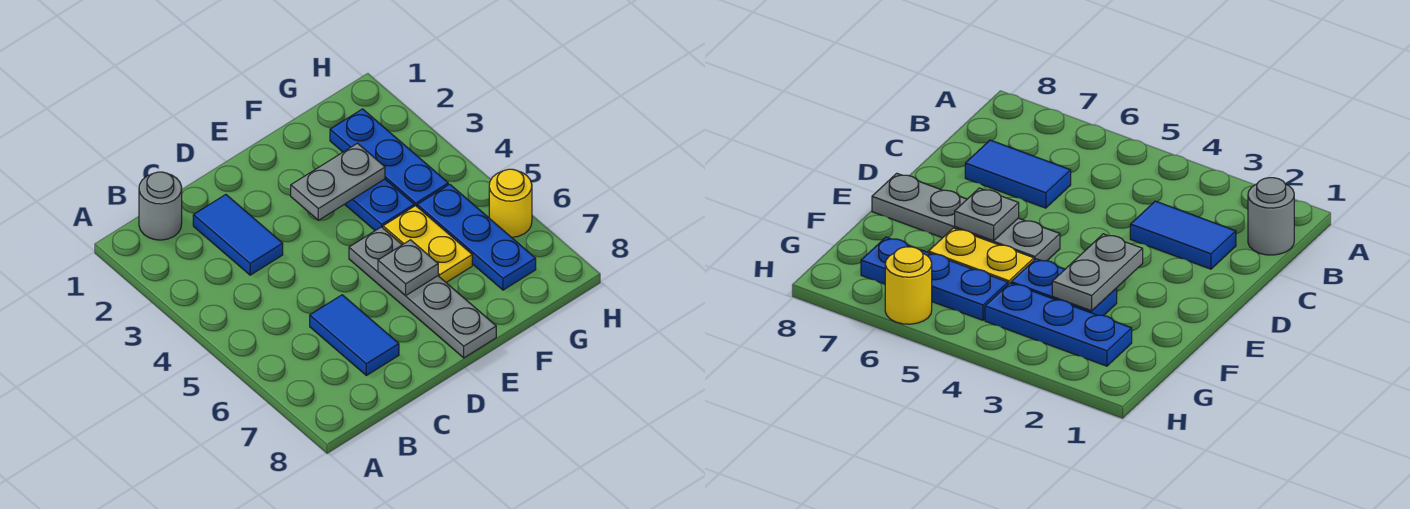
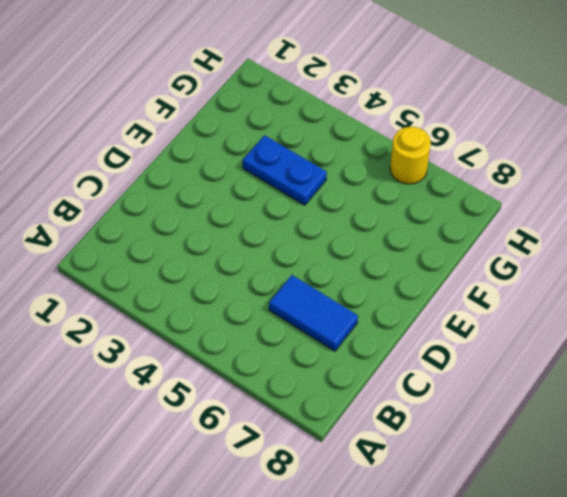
none -> grey 1x1 round brick [139,172,182,240]
none -> blue 1x2 tile [193,195,283,275]

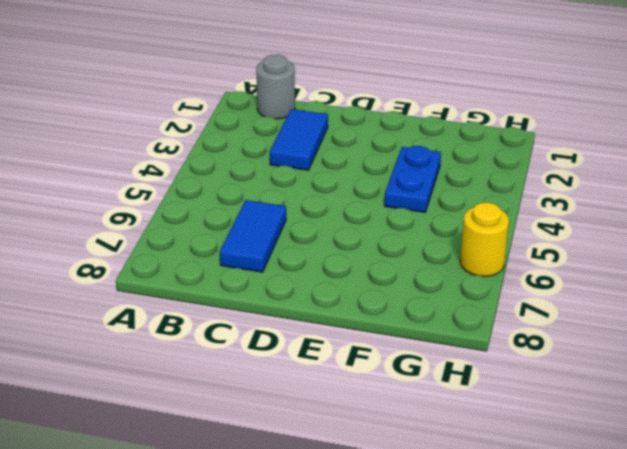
none -> grey 1x4 plate [349,227,496,358]
none -> yellow 1x2 plate [383,206,472,282]

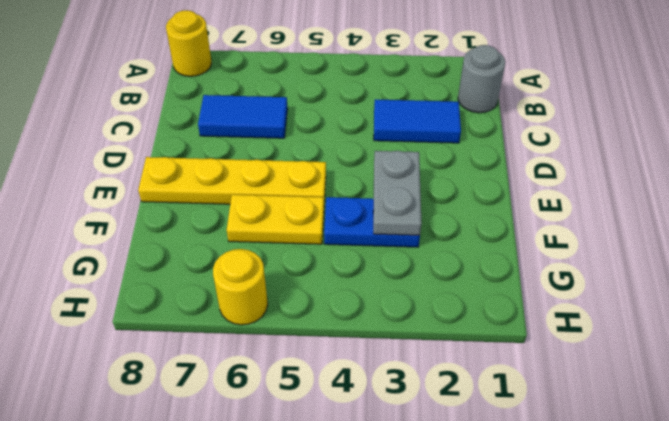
yellow 1x1 round brick [166,10,212,76] -> none
yellow 1x4 plate [138,157,326,204] -> grey 1x4 plate [349,227,496,358]
none -> blue 1x3 plate [330,109,448,206]
none -> blue 1x3 plate [417,184,536,290]

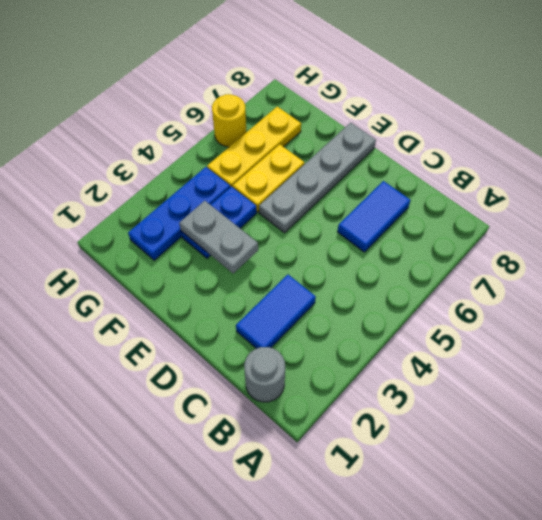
yellow 1x3 plate [207,107,301,187] -> blue 1x3 plate [417,184,536,290]
none -> grey 1x1 plate [378,240,438,296]

